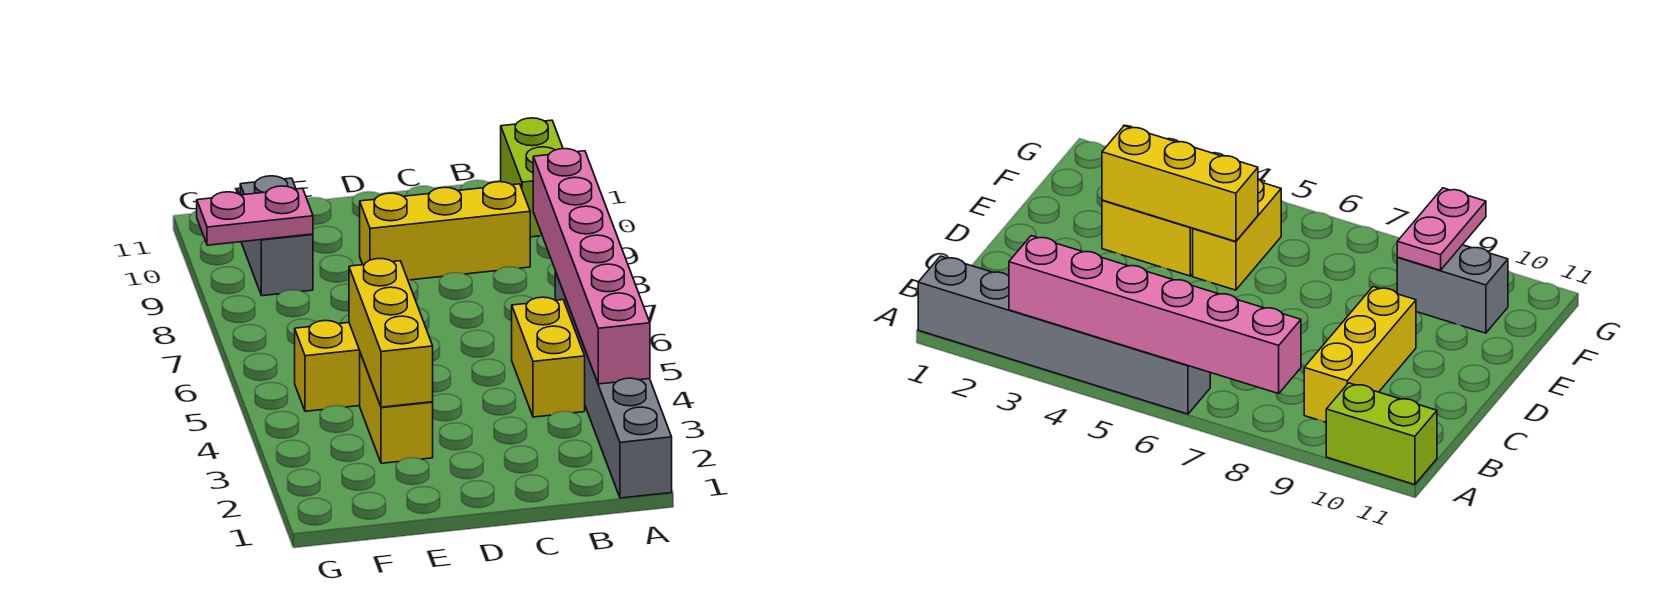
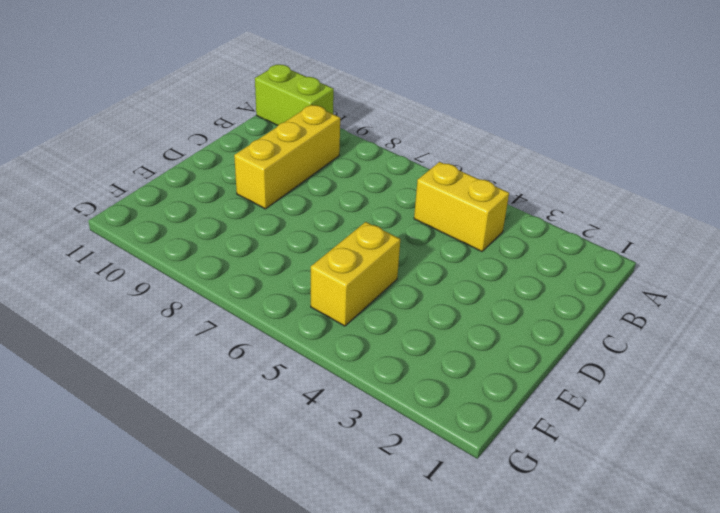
none -> grey 1x6 brick [555,272,672,498]
none -> yellow 1x2 brick [360,353,433,463]

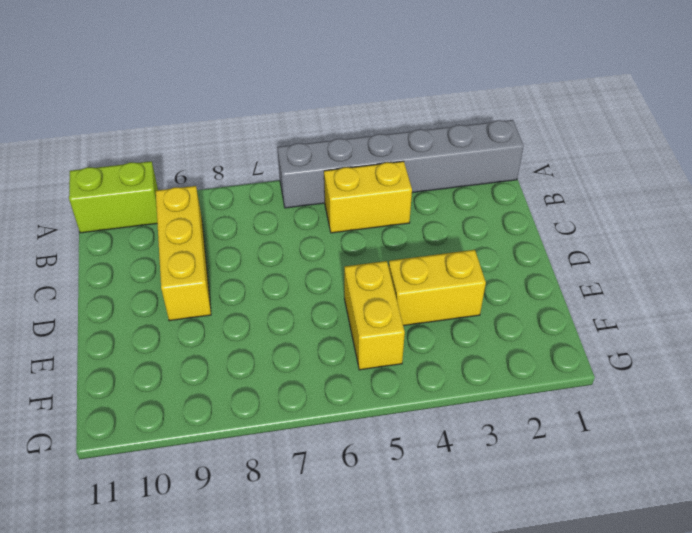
none -> grey 1x2 brick [240,176,313,296]
none -> pink 1x6 brick [533,149,650,384]

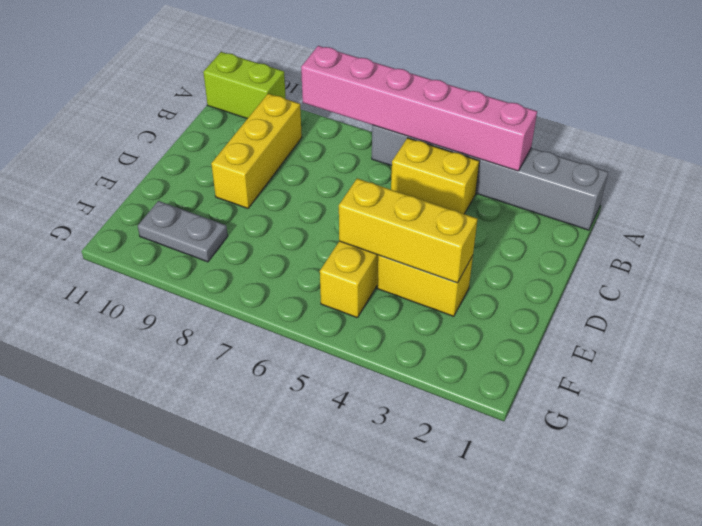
grey 1x2 plate [138,201,228,262] -> grey 1x2 brick [240,176,313,296]
none -> pink 1x2 plate [197,186,313,245]

